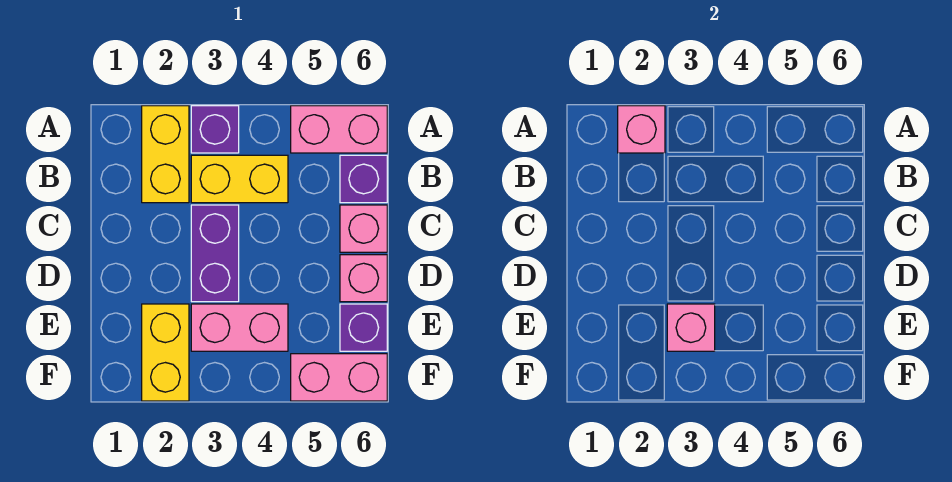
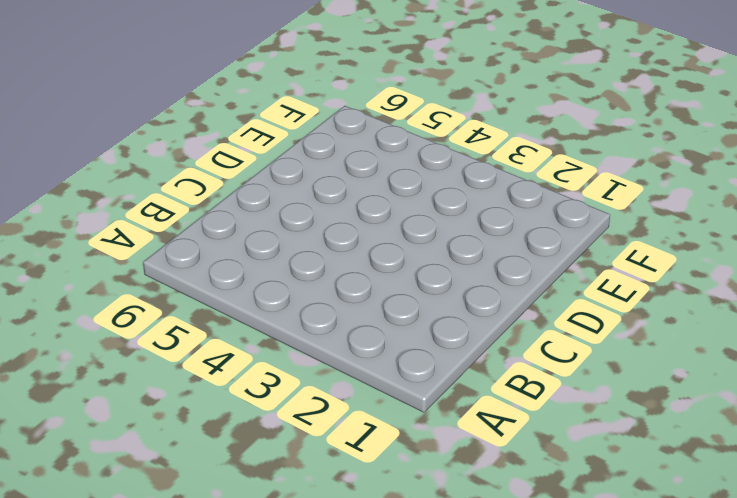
none -> yellow 1x2 brick [142,106,189,203]
none -> purple 1x1 brick [191,106,239,153]
none -> pink 1x2 brick [291,106,387,153]

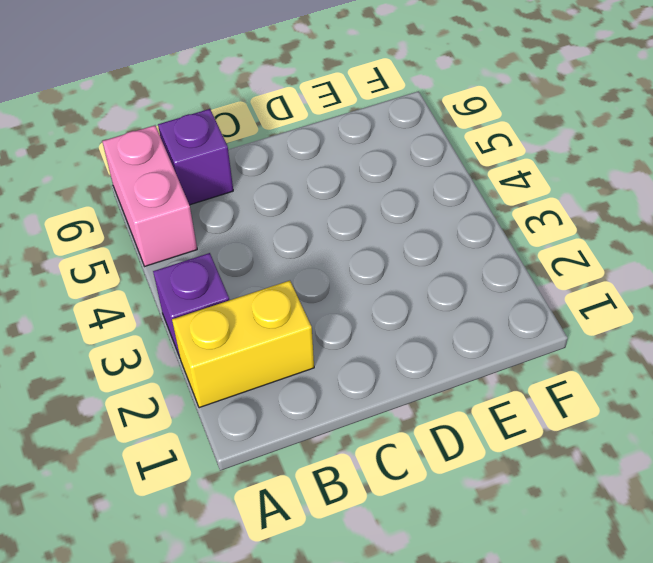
none -> yellow 1x2 brick [191,155,288,203]
none -> purple 1x2 brick [191,205,239,302]
none -> pink 1x1 brick [340,205,387,252]

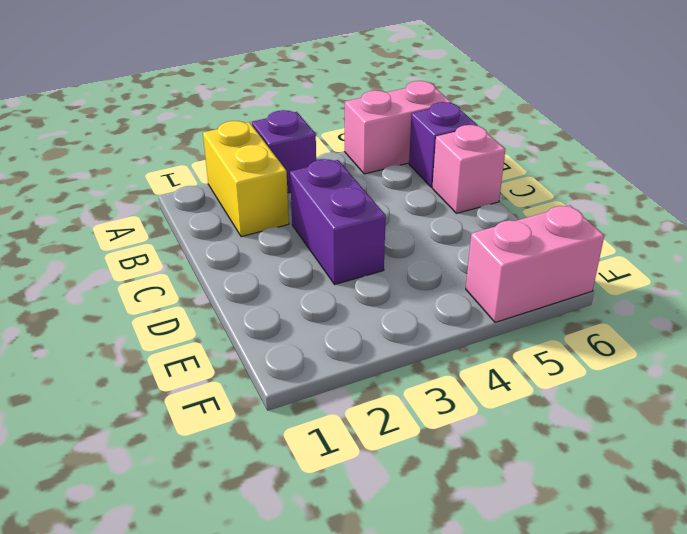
none -> yellow 1x2 brick [191,155,288,203]
none -> pink 1x1 brick [340,255,387,302]
none -> yellow 1x2 brick [142,304,189,401]

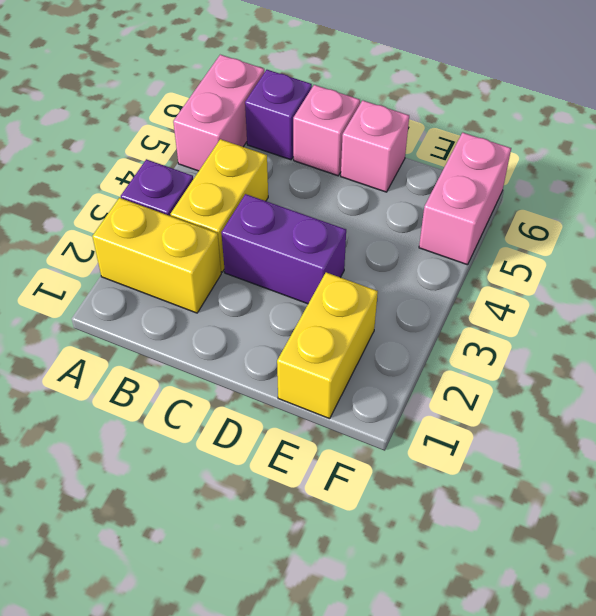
yellow 1x2 brick [277,272,378,419] -> yellow 1x2 brick turned to [142,304,189,401]
none -> pink 1x2 brick [191,304,288,351]
none -> purple 1x1 brick [340,304,387,351]
none -> pink 1x1 brick [618,106,665,153]

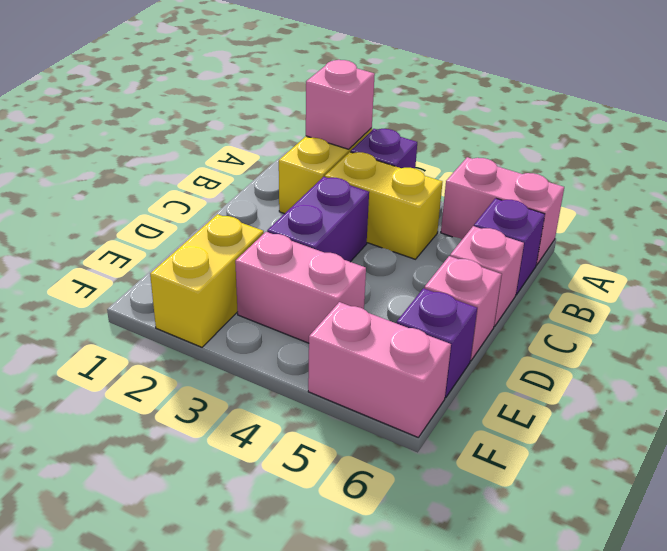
none -> pink 1x1 brick [667,304,715,351]

